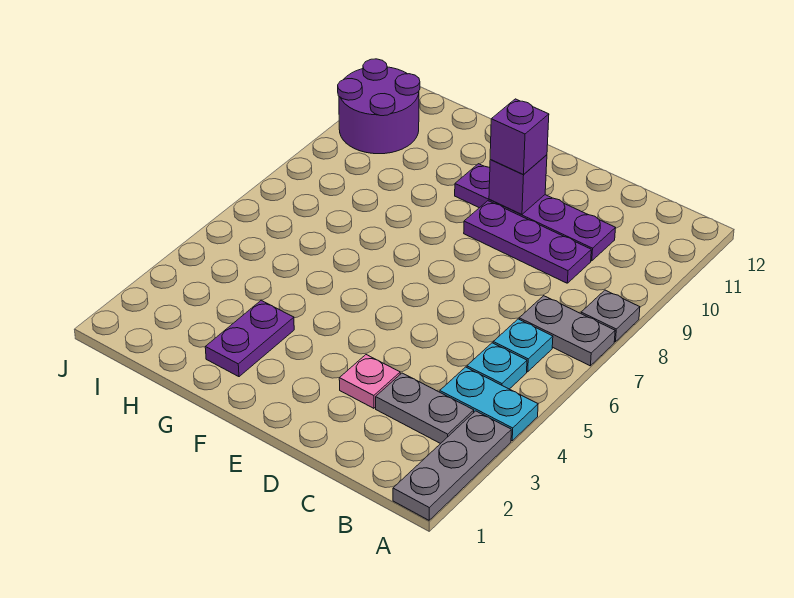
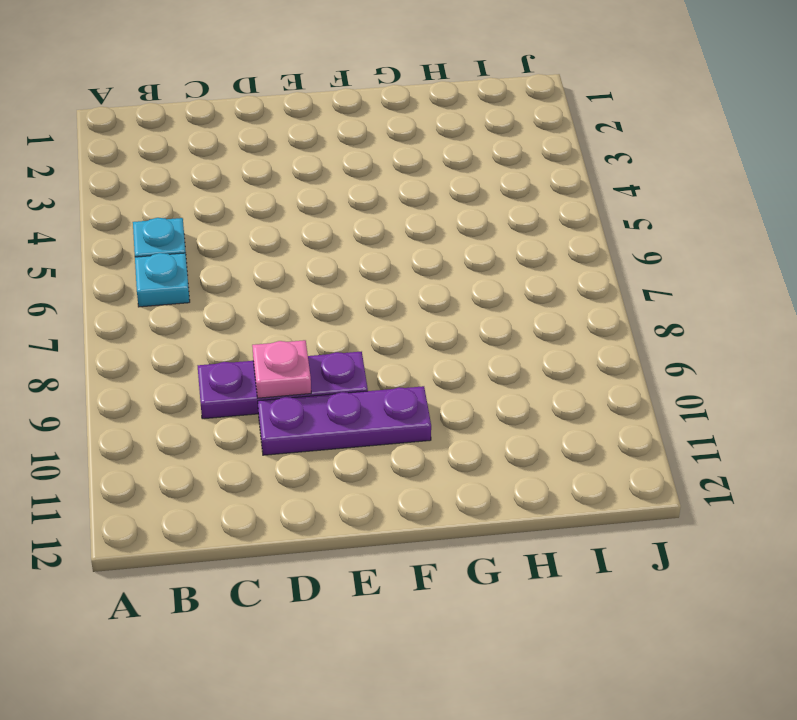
pink 1x1 plate [252,340,311,398] -> pink 1x1 plate moved to [339,355,400,408]
purple 1x3 plate [258,386,431,455] -> purple 1x4 plate [455,164,615,261]
none -> grey 1x3 plate [393,411,511,520]
none -> cyan 1x2 plate [440,367,538,441]
none -> grey 1x2 plate [519,296,615,366]

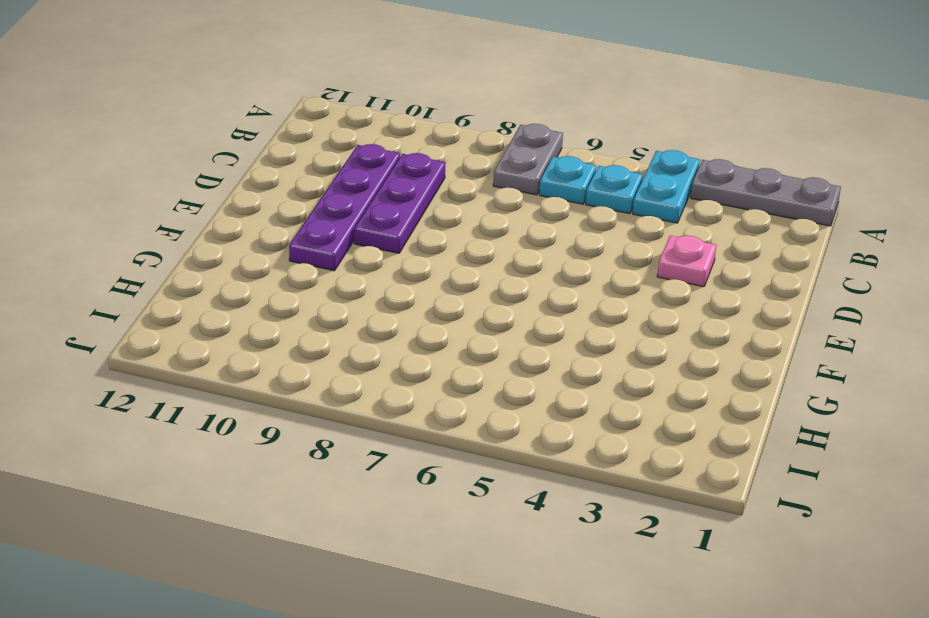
none -> grey 1x1 plate [581,290,640,342]
none -> grey 1x2 plate [376,373,474,444]
none -> purple 1x2 plate [205,300,294,377]

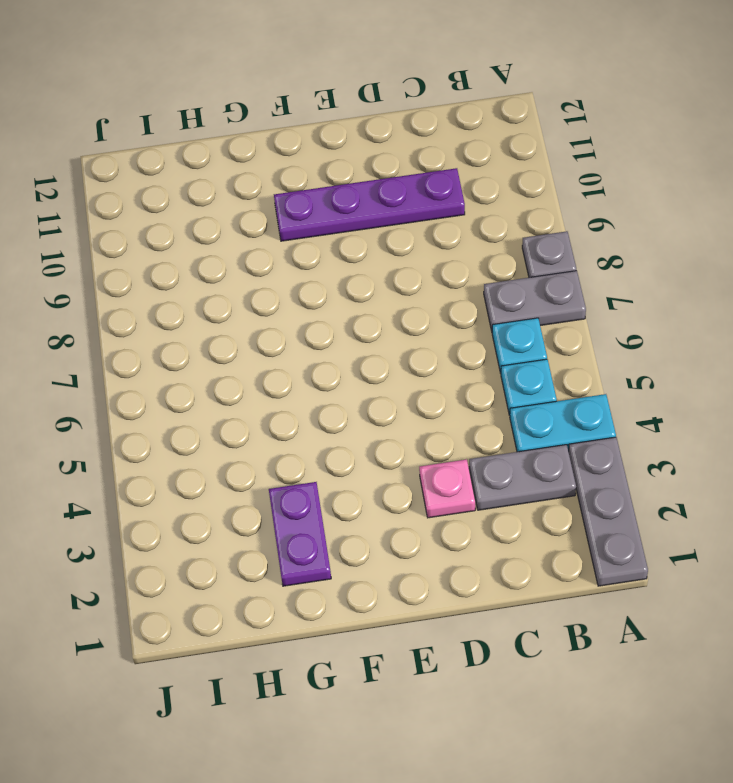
none -> purple 1x3 plate [464,201,591,283]
none -> purple 2x2 round brick [338,59,420,154]
none -> purple 1x1 brick [489,155,547,215]

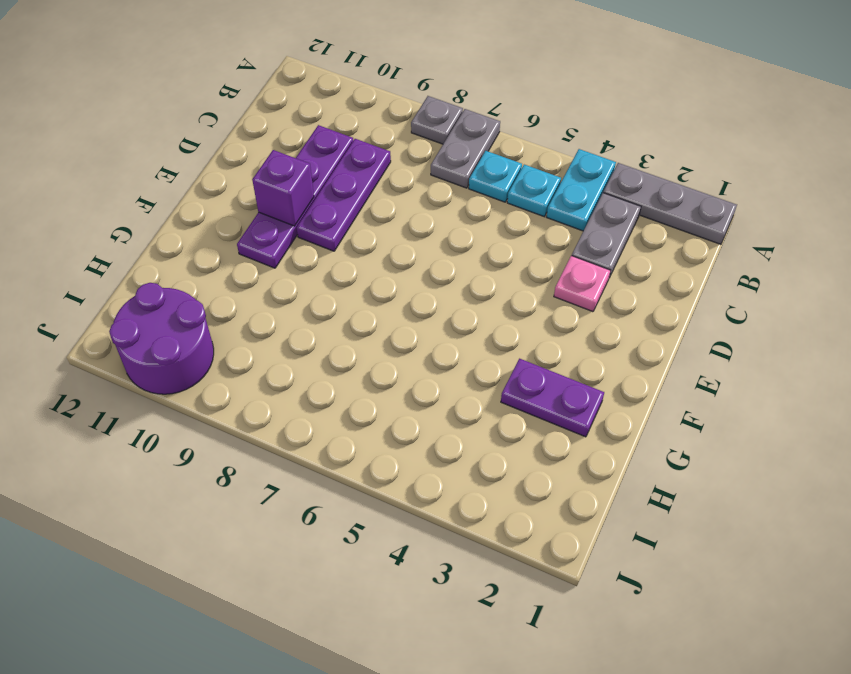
none -> purple 1x1 brick [490,99,549,175]

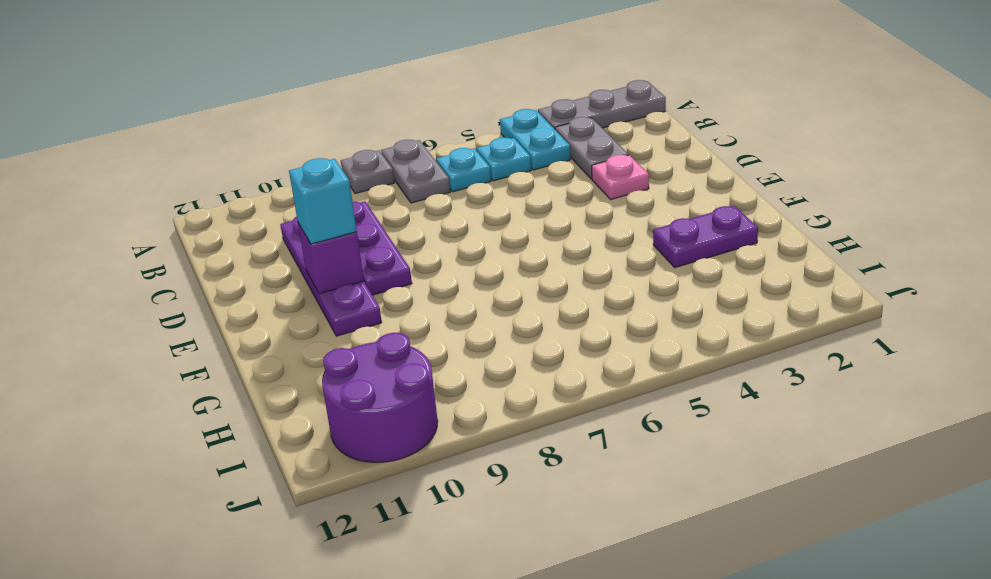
cyan 1x1 brick [289,158,357,244] -> purple 1x1 brick [490,99,549,175]

